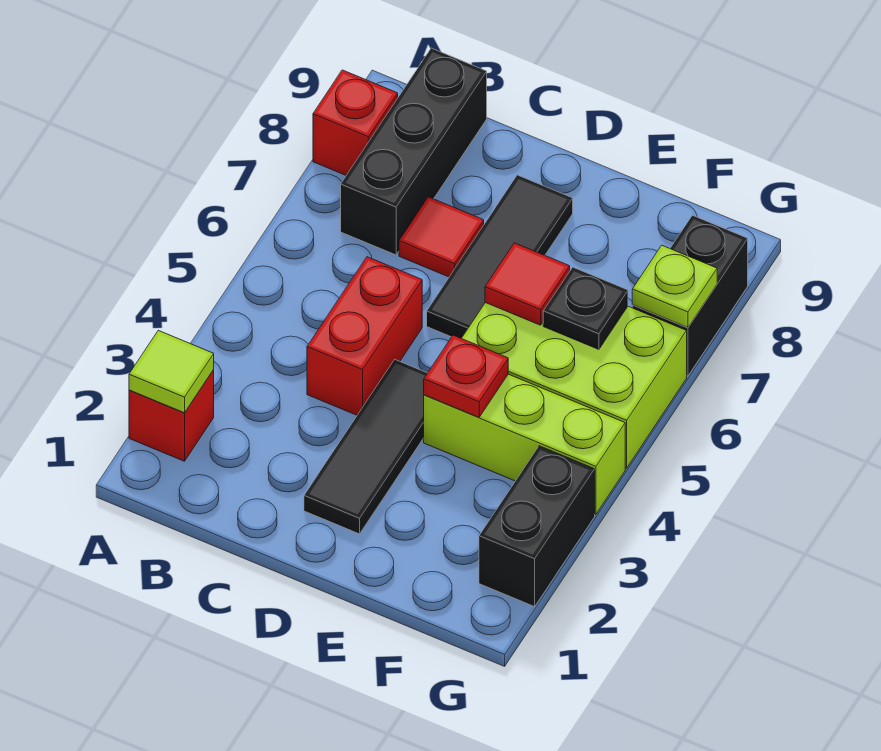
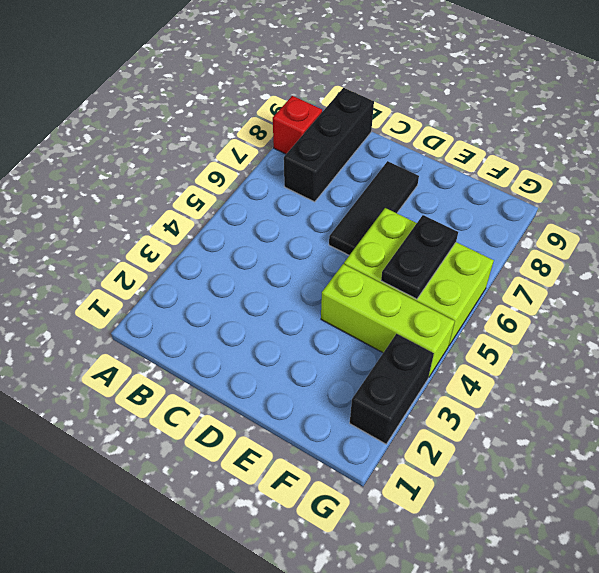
black 1x2 plate [381,215,458,299] -> black 1x1 plate [543,267,628,349]
none -> red 1x1 brick [129,370,214,461]
none -> red 1x2 brick [307,257,422,415]
none -> red 1x1 tile [399,197,484,277]

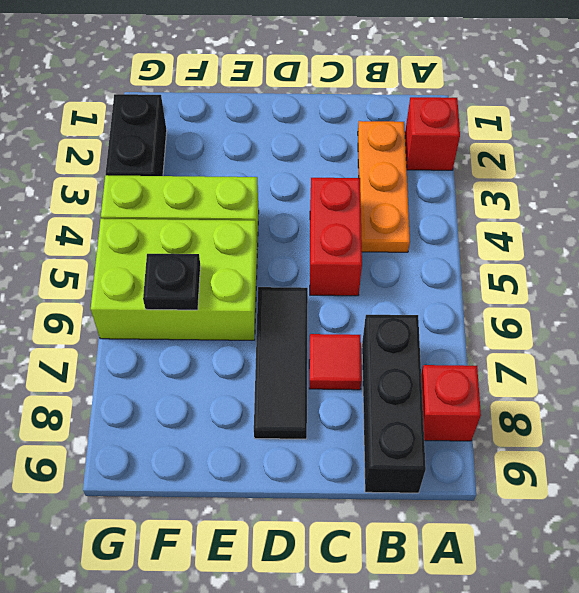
orange 1x3 plate [358,121,410,252] -> none
none -> black 1x3 tile [304,360,427,534]
none -> black 1x2 brick [632,215,748,376]
none -> lime 1x1 tile [129,330,214,413]

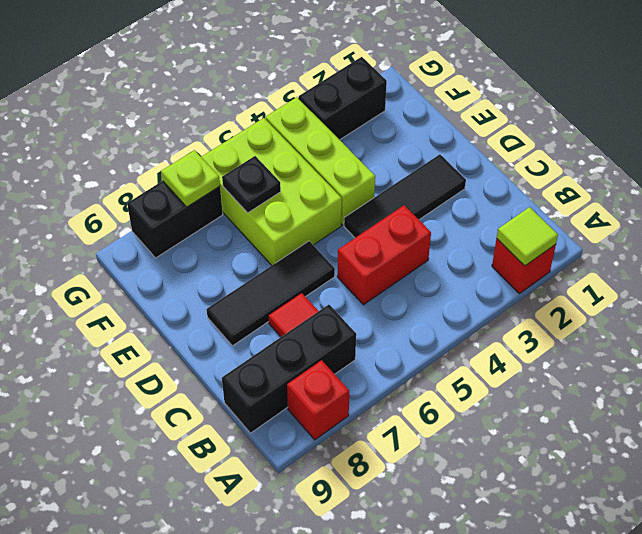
none -> red 1x1 plate [424,335,508,417]
none -> red 1x1 tile [485,243,570,325]

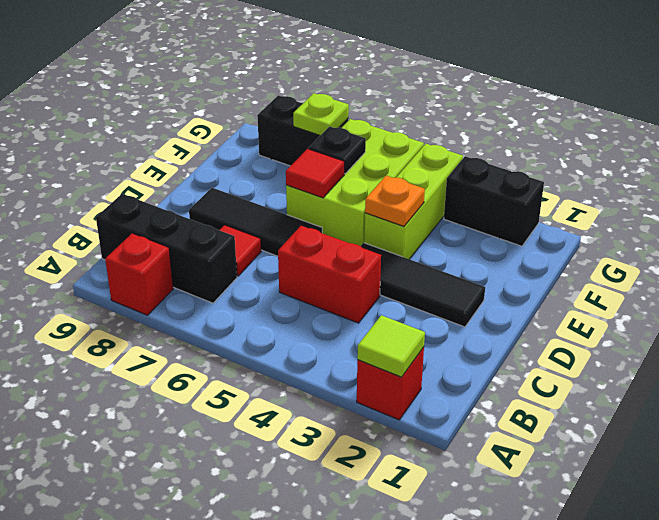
orange 1x1 plate [365,176,425,226] -> red 1x1 plate [424,335,508,417]

